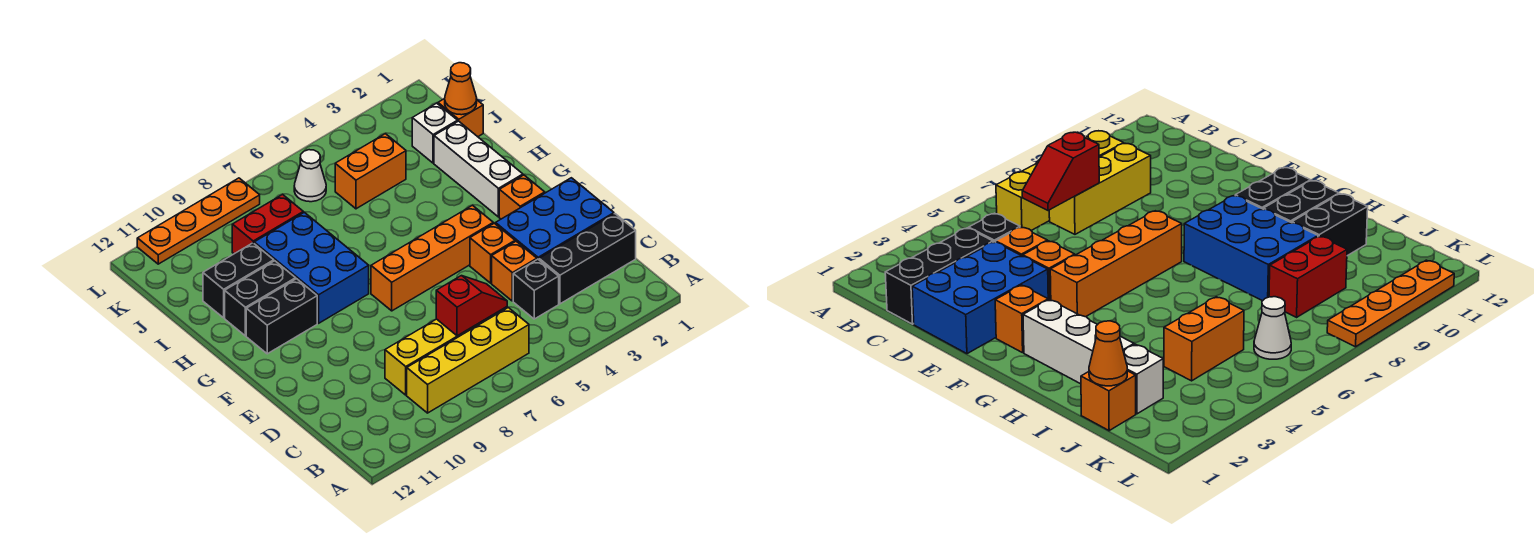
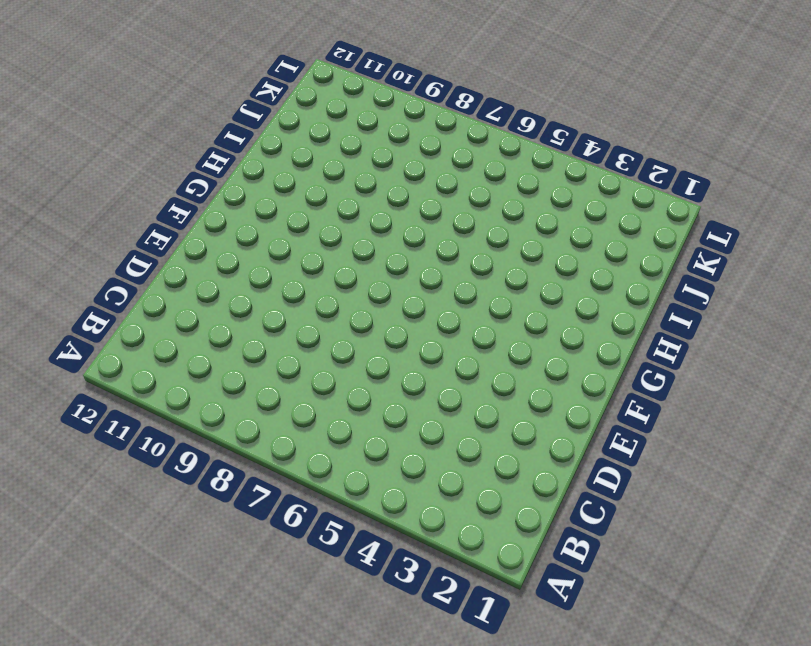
none -> yellow 1x4 brick [407,308,529,413]
none -> black 1x3 brick [539,214,636,304]
none -> black 1x1 brick [513,259,559,319]

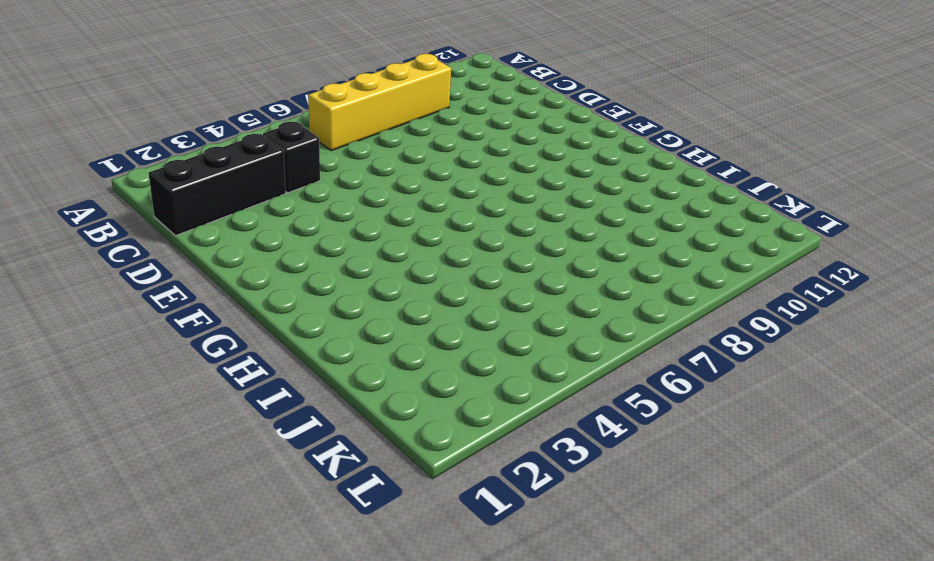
none -> yellow 1x3 brick [385,319,482,395]
none -> blue 2x3 brick [496,178,614,260]
none -> orange 1x1 brick [492,241,537,301]

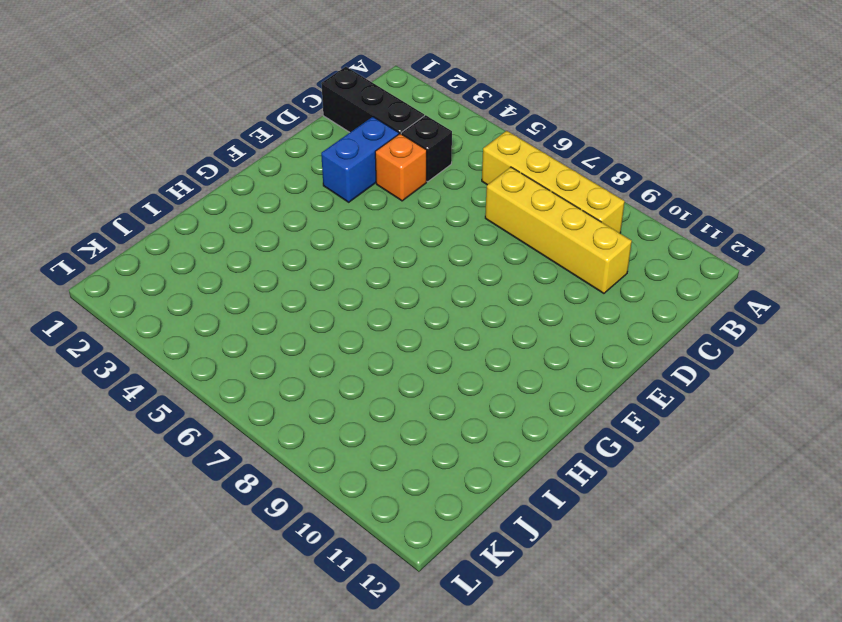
yellow 1x4 brick [485,167,632,293] -> yellow 1x3 brick [385,319,482,395]
blue 1x2 brick [321,117,399,202] -> blue 2x3 brick [496,178,614,260]
none -> orange 1x1 brick [470,223,515,283]
none -> orange 1x1 brick [499,175,545,219]
none -> orange 1x4 brick [371,205,493,311]

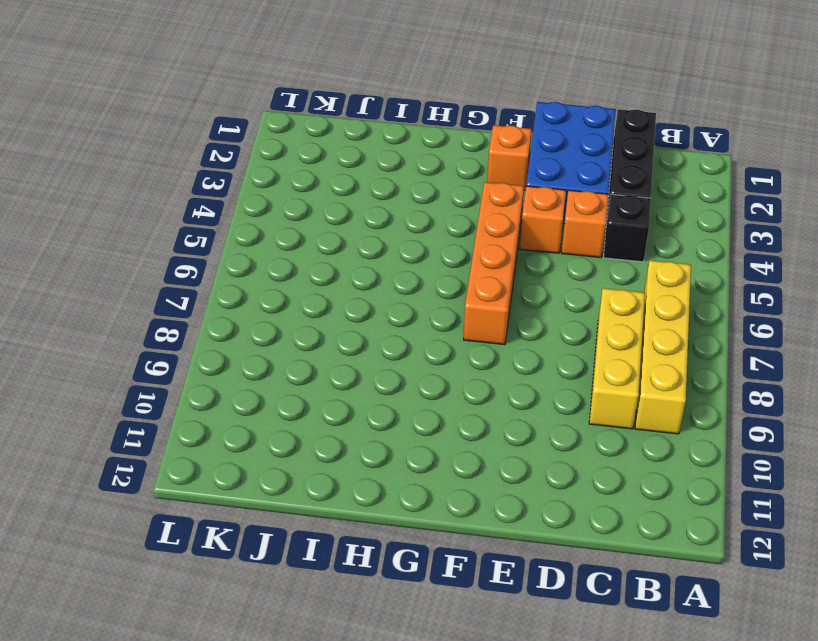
none -> white 1x3 brick [434,121,523,217]
none -> blue 2x3 brick [254,212,369,323]
none -> black 1x2 brick [246,279,317,354]

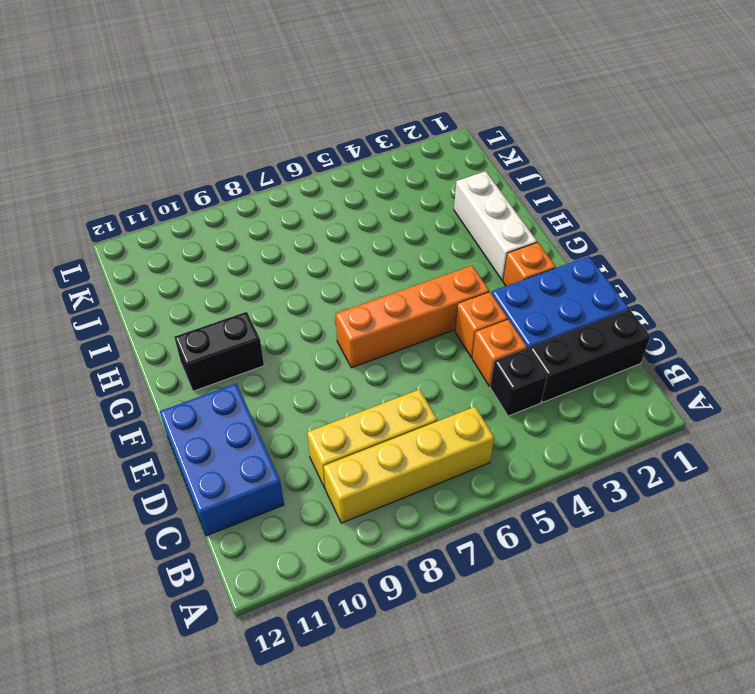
blue 2x3 brick [160,384,284,536] -> blue 2x3 brick moved to [254,212,369,323]
none -> black 1x2 brick [225,261,296,336]
none -> black 1x2 brick [203,243,274,318]
none -> orange 1x1 brick [438,99,483,137]

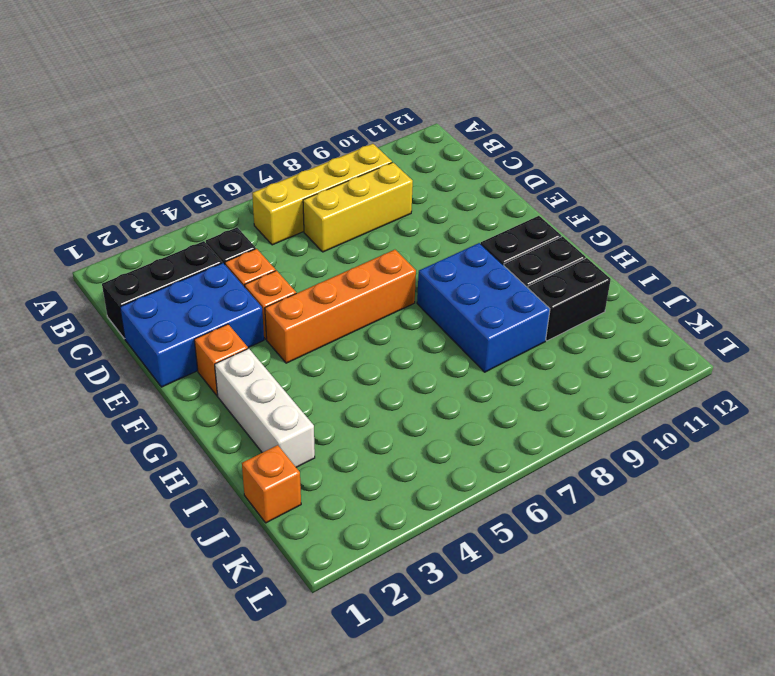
none -> white 1x1 brick [412,103,458,163]
none -> orange 1x2 brick [335,134,406,209]
none -> red 1x2 brick [232,195,303,254]

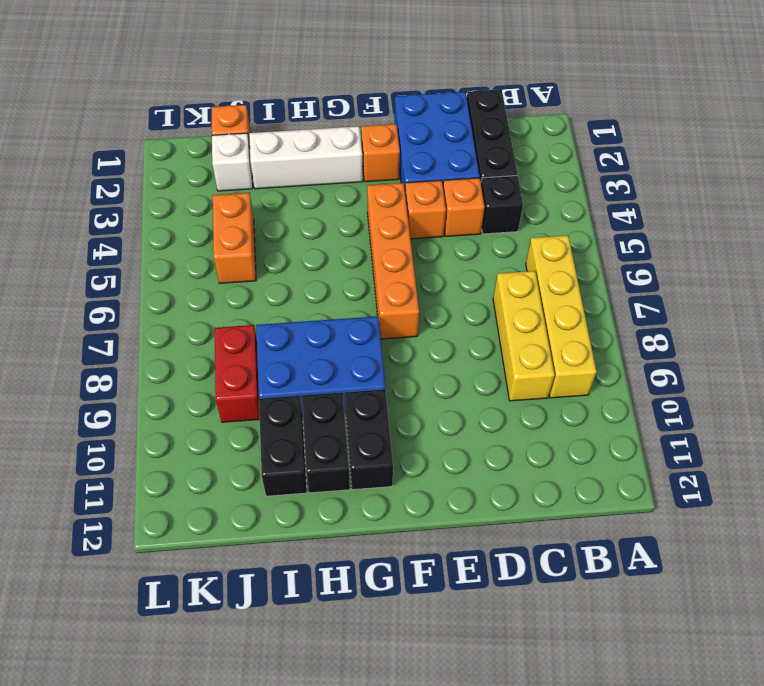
none -> white 1x1 cone [294,150,326,202]
none -> orange 1x4 plate [137,178,260,264]
none -> red 1x2 slope [436,276,507,336]

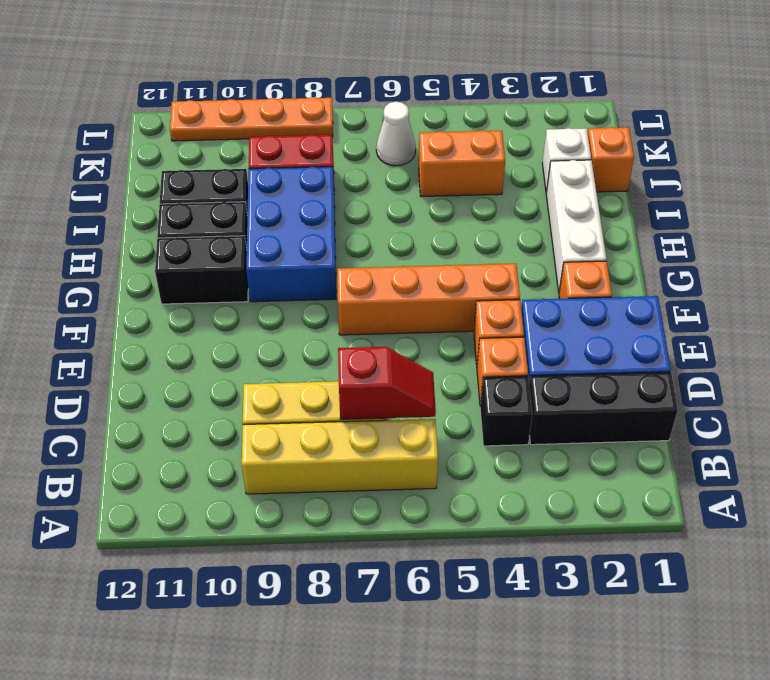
none -> orange 1x1 cone [445,63,477,115]

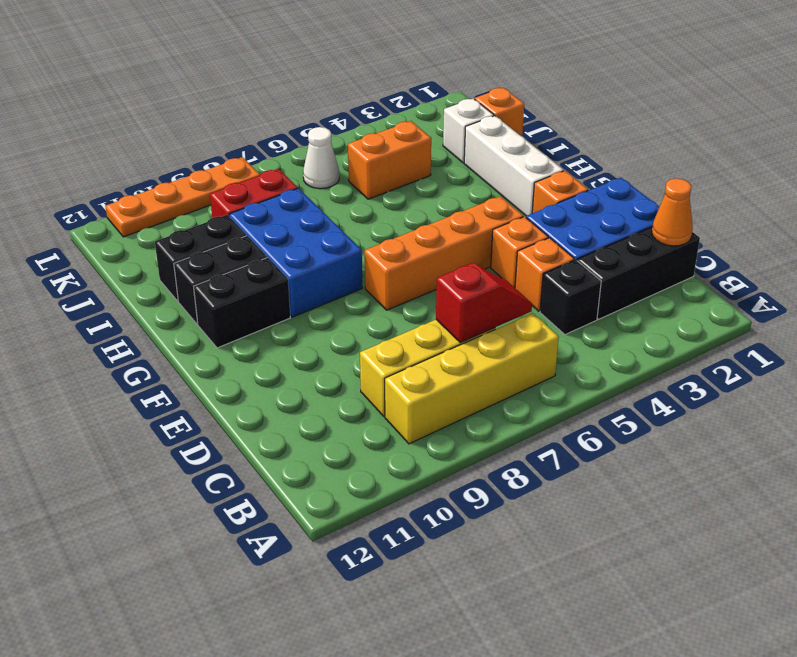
orange 1x1 cone [652,178,693,246] -> orange 1x1 cone moved to [445,63,477,115]

